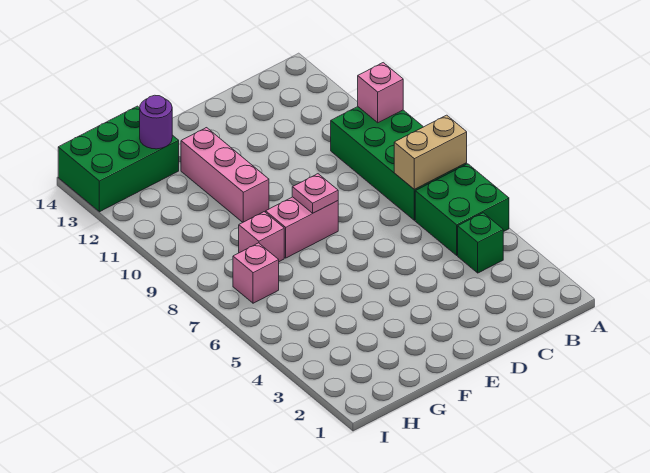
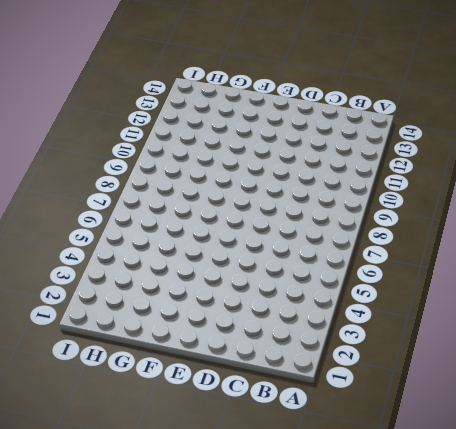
none -> green 2x2 brick [415,164,509,255]
none -> green 2x4 brick [331,107,467,220]
none -> green 1x1 brick [458,213,503,273]

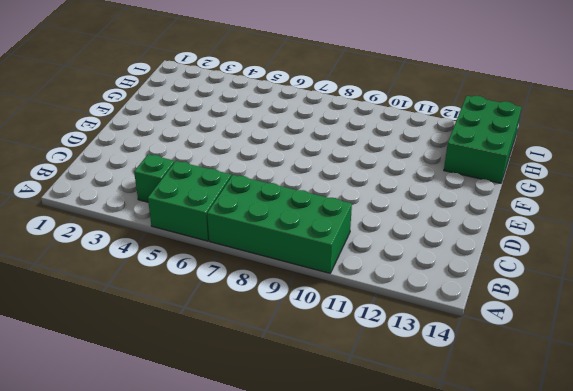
none -> pink 1x2 brick [266,197,338,258]
none -> pink 1x3 brick [181,128,269,222]
none -> pink 1x1 brick [239,212,284,262]

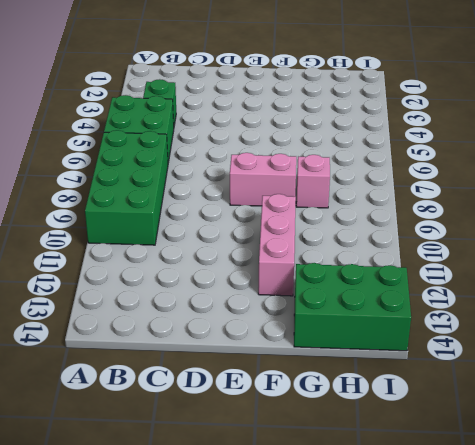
none -> pink 1x1 brick [233,243,279,303]
none -> tan 1x2 brick [394,115,467,189]
none -> pink 1x1 brick [358,63,403,123]

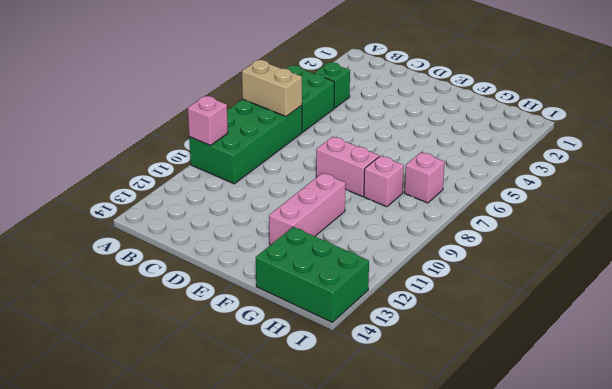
none -> pink 1x1 plate [292,174,338,213]
none -> purple 1x1 round brick [140,95,172,149]

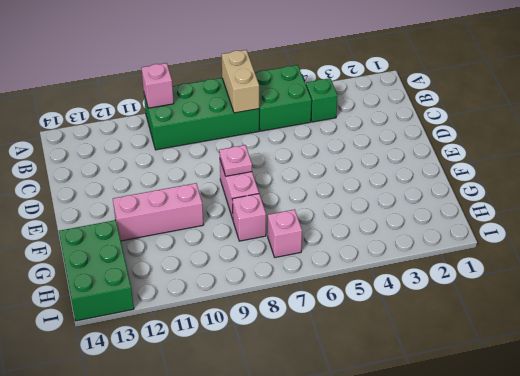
none -> purple 1x1 round brick [140,95,172,149]

